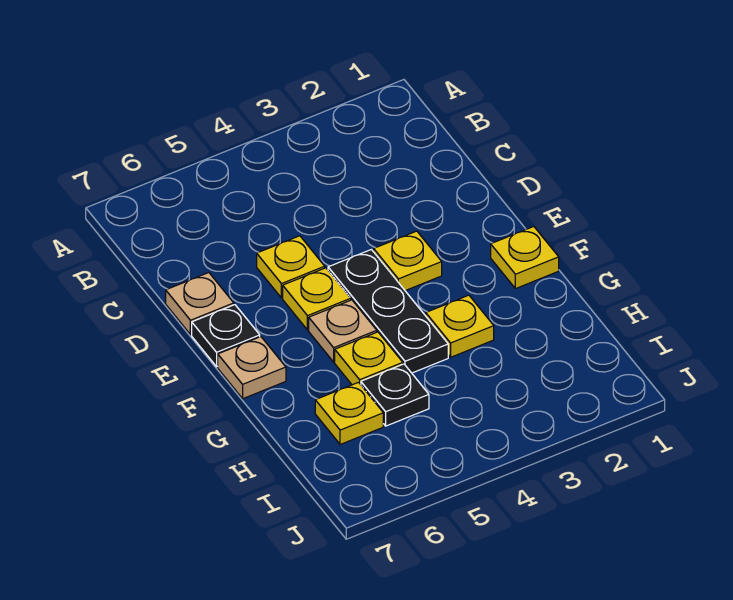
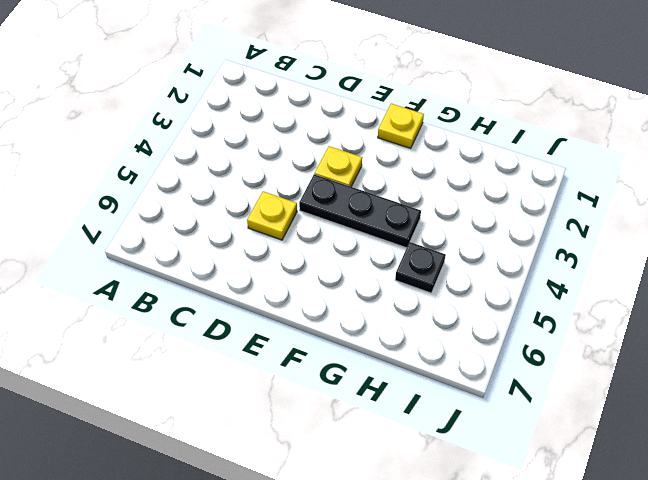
none -> tan 1x1 plate [166,273,234,335]
none -> yellow 1x1 plate [283,268,351,330]
none -> black 1x1 plate [192,305,260,367]

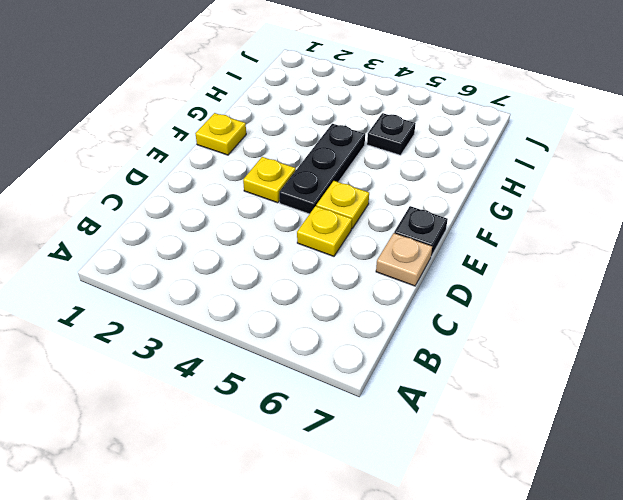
none -> tan 1x1 plate [309,300,377,362]
none -> tan 1x1 plate [218,337,286,399]
none -> yellow 1x1 plate [426,295,494,357]

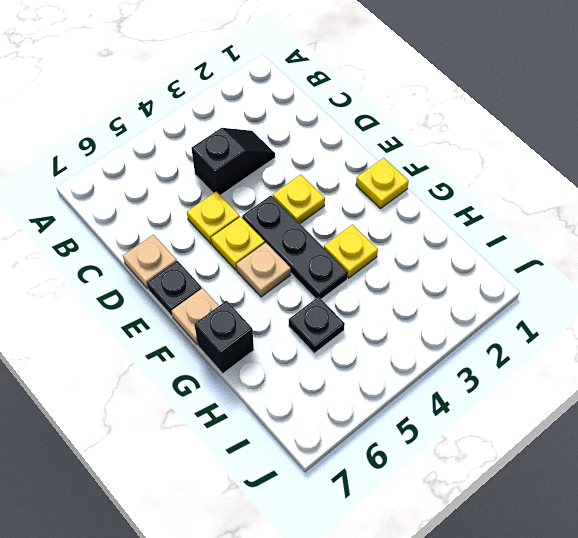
black 1x2 slope [191,128,275,195] -> none
black 1x1 brick [194,301,254,373] -> none
none -> yellow 1x1 plate [335,332,403,385]
none -> yellow 1x1 plate [315,382,383,445]

